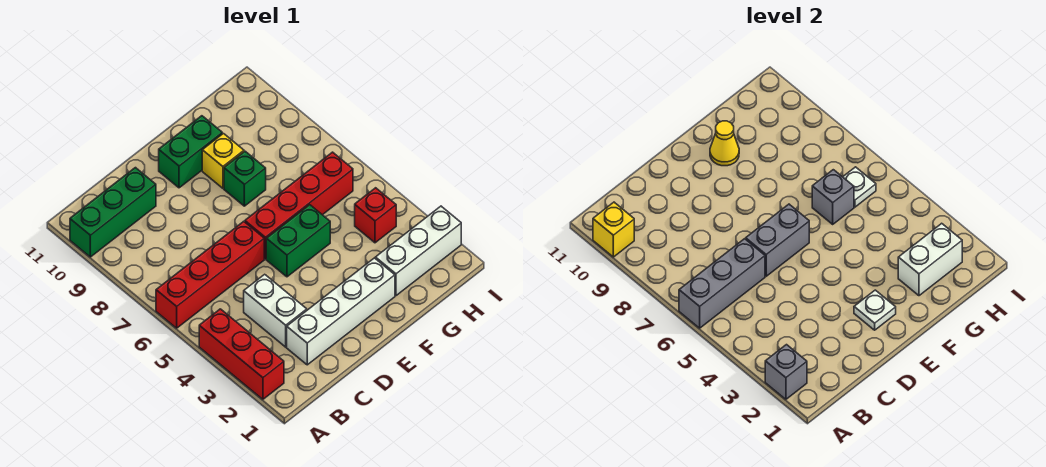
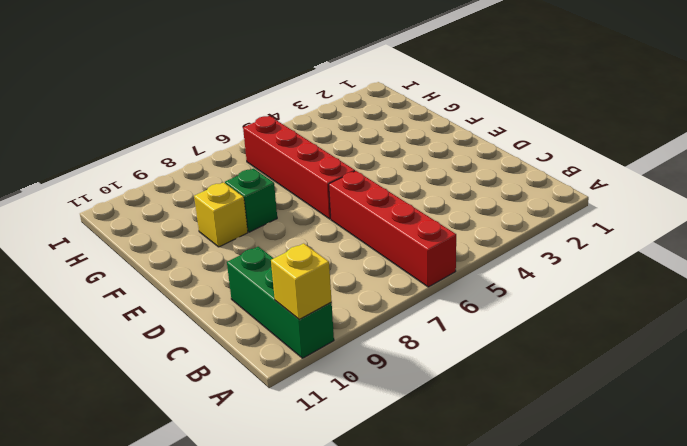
none -> red 1x3 brick [199,309,284,399]
none -> white 1x4 brick [287,258,395,365]
none -> white 1x2 brick [244,274,307,347]

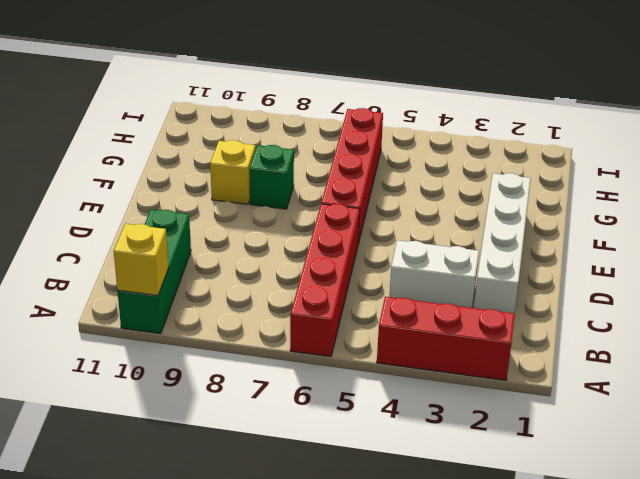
none -> green 1x2 brick [266,205,330,277]
none -> green 1x2 brick [159,116,222,188]
none -> white 1x3 brick [375,206,461,296]

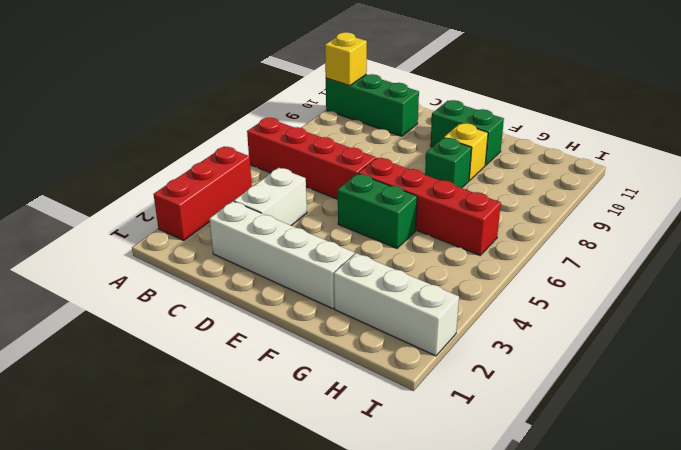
none -> red 1x1 brick [355,188,396,243]
none -> grey 1x1 brick [765,345,807,399]
none -> grey 1x3 brick [679,239,765,328]

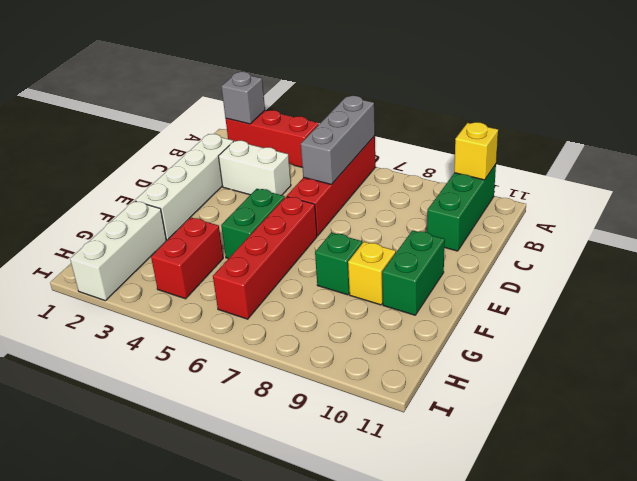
red 1x2 brick [151,218,223,299] -> red 1x1 brick [355,188,396,243]
none -> grey 1x2 brick [746,204,809,276]
none -> white 1x1 plate [854,290,896,330]
none -> yellow 1x1 cone [710,121,739,166]

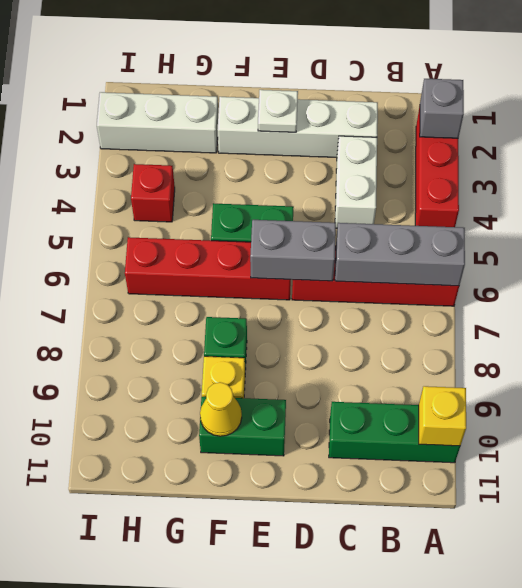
none -> white 1x2 brick [898,223,962,296]
none -> grey 1x1 brick [812,170,854,224]
none -> white 1x1 plate [843,167,876,207]

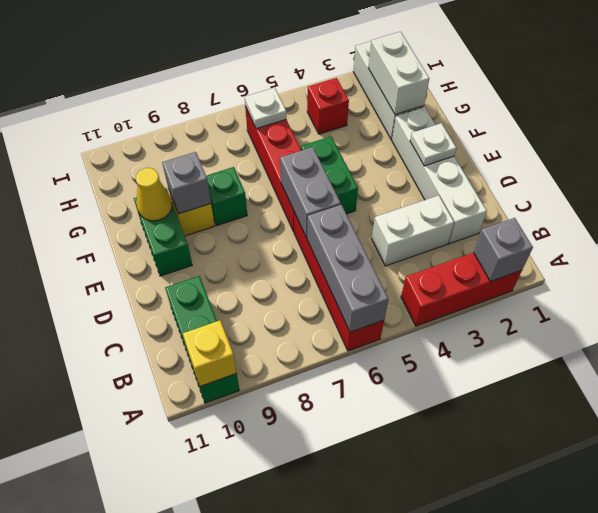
grey 1x1 brick [162,152,211,214] -> grey 1x1 brick moved to [812,170,854,224]

